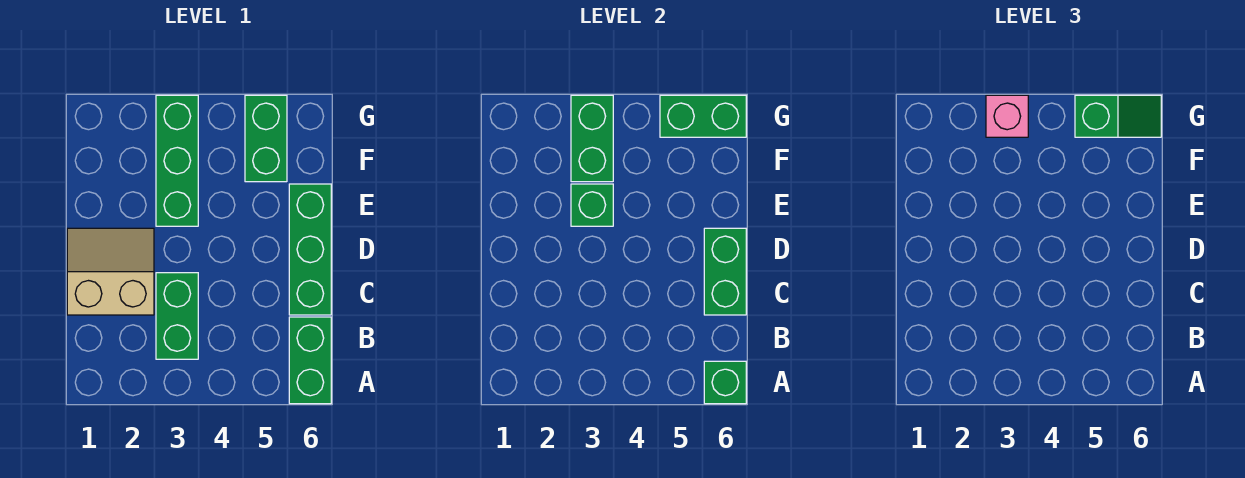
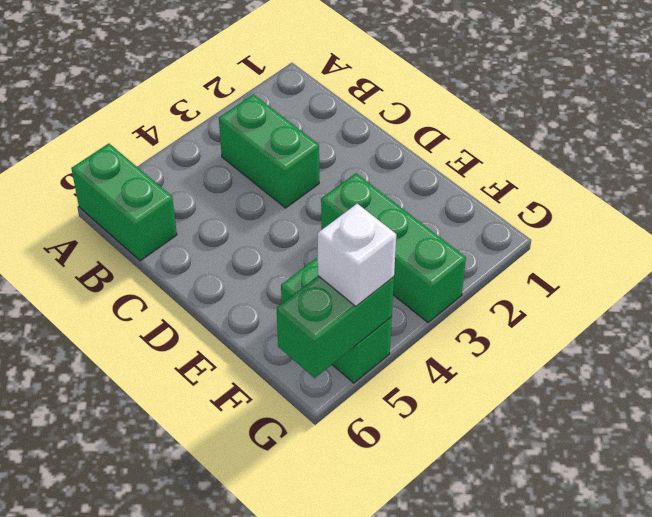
white 1x1 brick [318,204,396,306] -> green 1x2 slope [1075,95,1161,137]
none -> tan 2x2 slope [67,228,154,315]
none -> green 1x3 brick [289,184,331,315]
none -> green 1x1 brick [704,361,746,404]

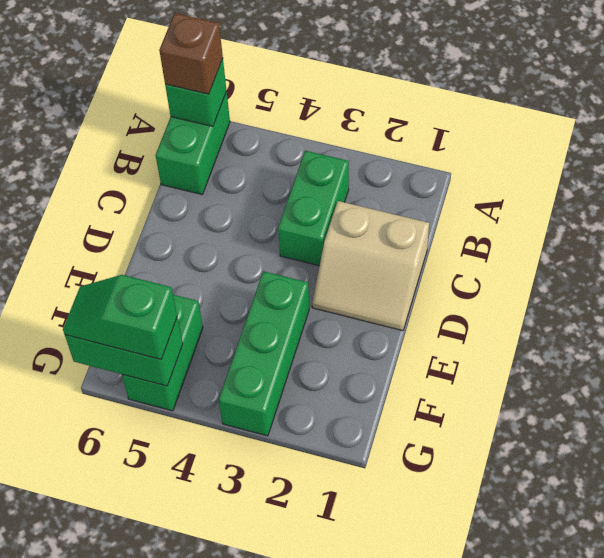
brown 1x1 brick [159,13,223,94] -> none
none -> green 1x3 brick [289,184,331,315]
none -> green 1x2 brick [704,228,746,315]
none -> green 1x1 brick [571,184,613,226]

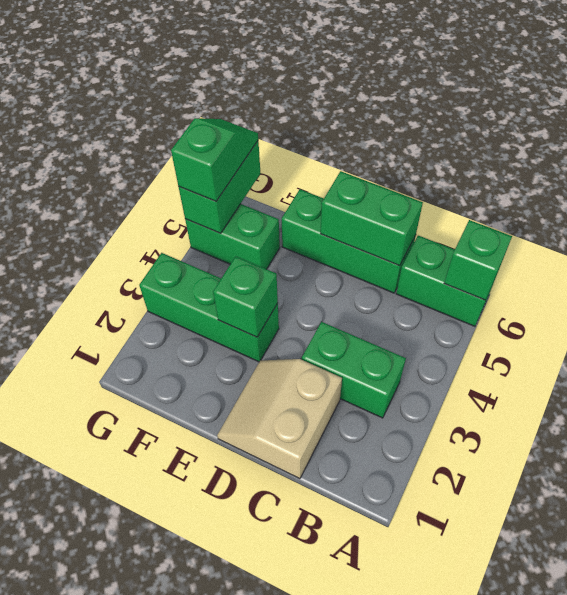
none -> green 1x2 brick [571,95,613,182]
none -> pink 1x1 brick [986,95,1028,137]

